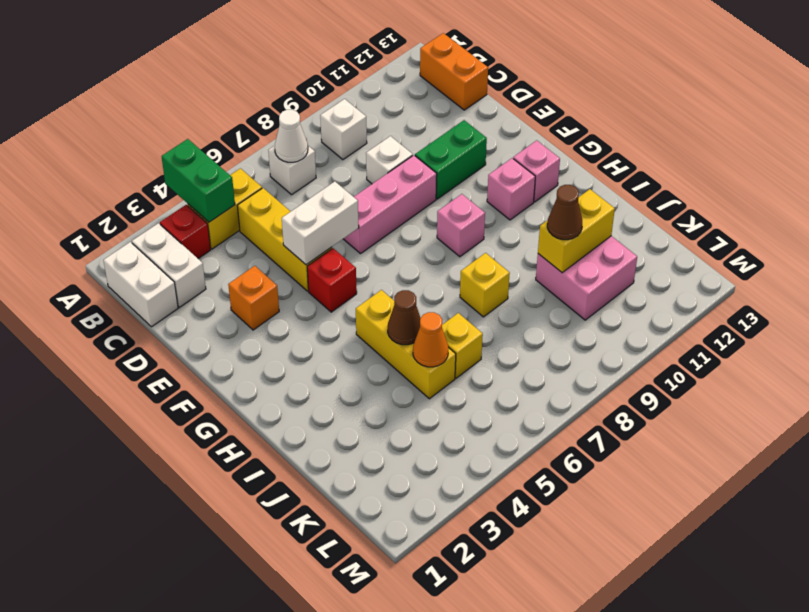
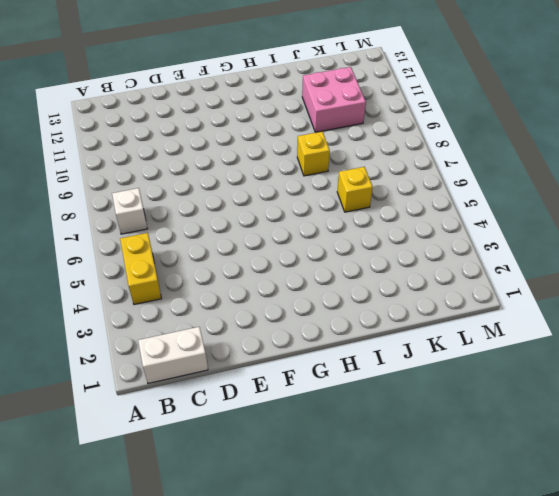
none -> white 1x2 brick [132,223,206,307]
none -> red 1x1 brick [160,205,211,259]
none -> white 1x1 brick [320,99,367,160]

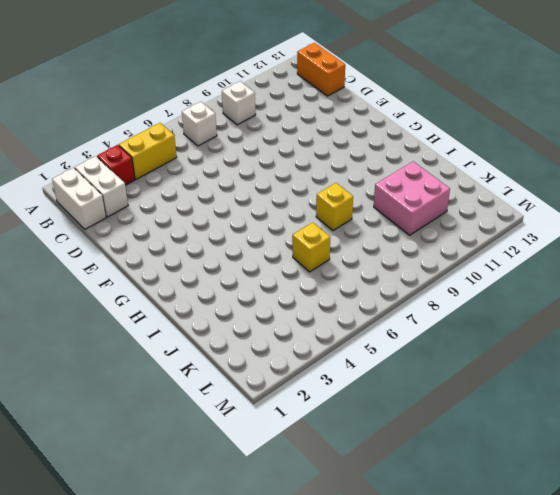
none -> yellow 1x3 brick [237,188,332,291]
none -> white 1x1 brick [366,136,413,184]
none -> orange 1x1 brick [228,266,279,330]

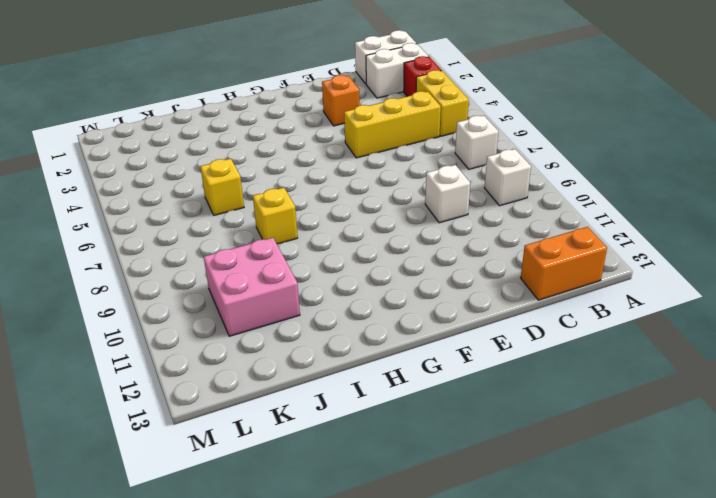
none -> pink 1x3 brick [344,155,437,254]
none -> green 1x2 brick [415,120,487,199]
none -> red 1x1 brick [307,248,357,312]

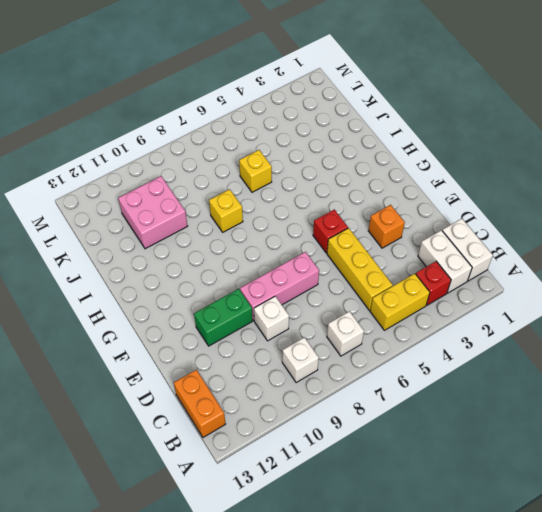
none -> pink 1x1 brick [437,194,485,257]
none -> pink 1x1 brick [487,158,535,220]
none -> pink 1x1 brick [513,140,560,202]

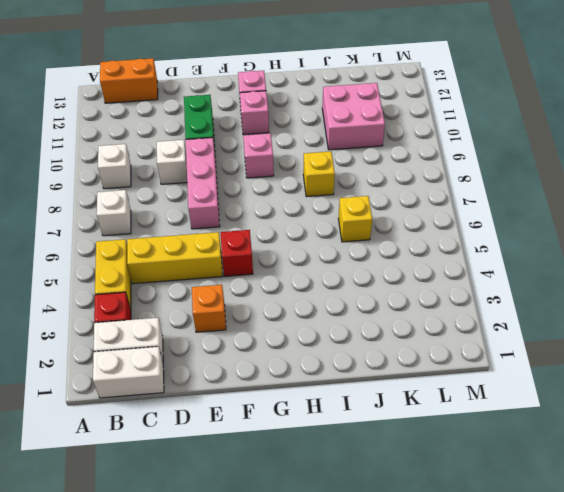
none -> yellow 1x3 brick [356,290,456,399]
none -> green 1x2 brick [162,139,235,222]
none -> white 1x1 cone [275,110,308,162]

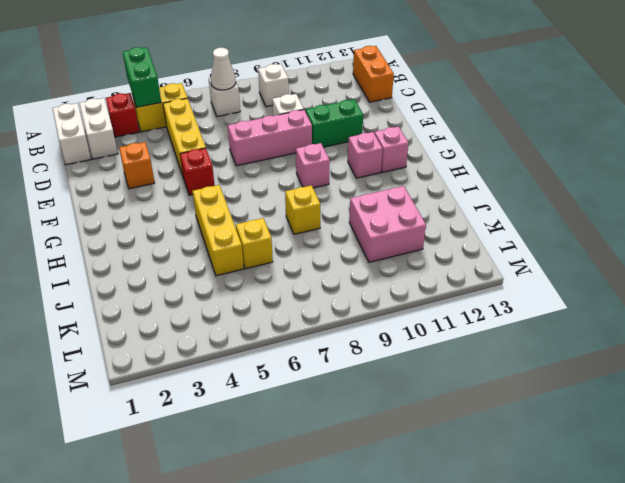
none -> white 1x2 brick [282,182,359,265]
none -> brown 1x1 cone [388,290,420,345]
none -> orange 1x1 cone [413,312,448,367]

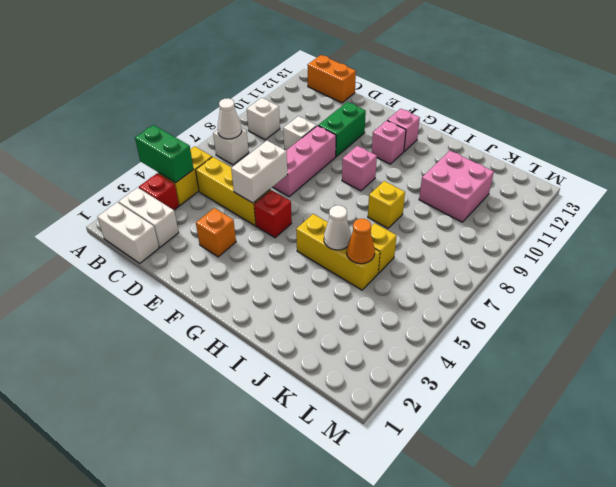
white 1x1 cone [324,205,351,250] -> brown 1x1 cone [388,290,420,345]
none -> yellow 1x2 brick [538,189,615,273]
none -> brown 1x1 cone [547,185,582,240]

